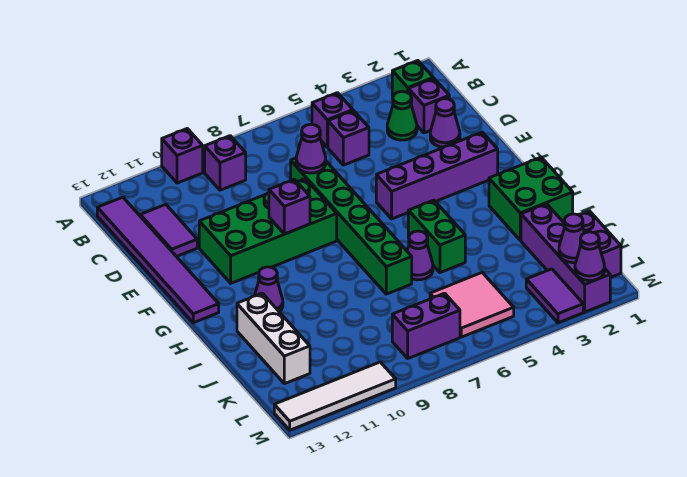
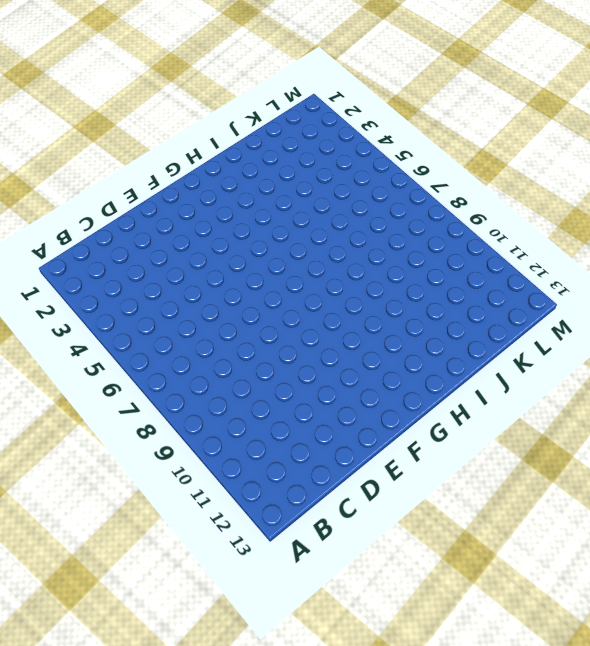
none -> purple 1x1 brick [162,129,203,183]
none -> green 1x1 brick [392,61,433,98]
none -> purple 1x1 brick [312,93,353,147]

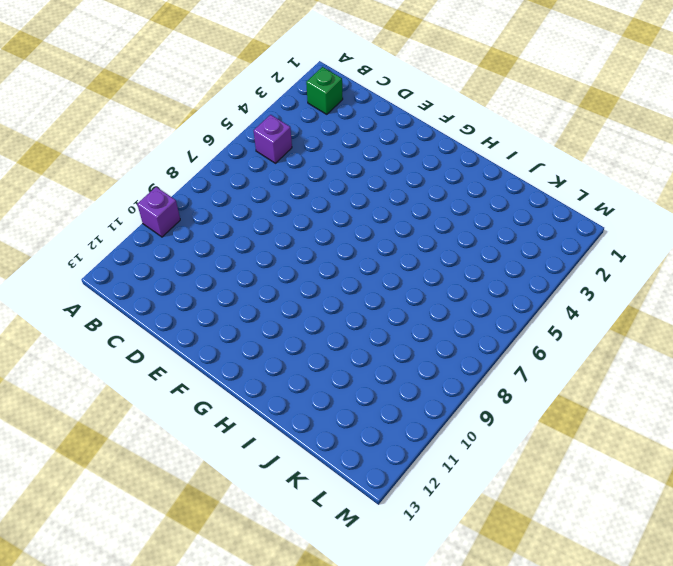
none -> purple 1x1 brick [205,136,246,190]
none -> purple 1x6 tile [97,197,219,323]
none -> purple 1x1 brick [409,78,449,133]

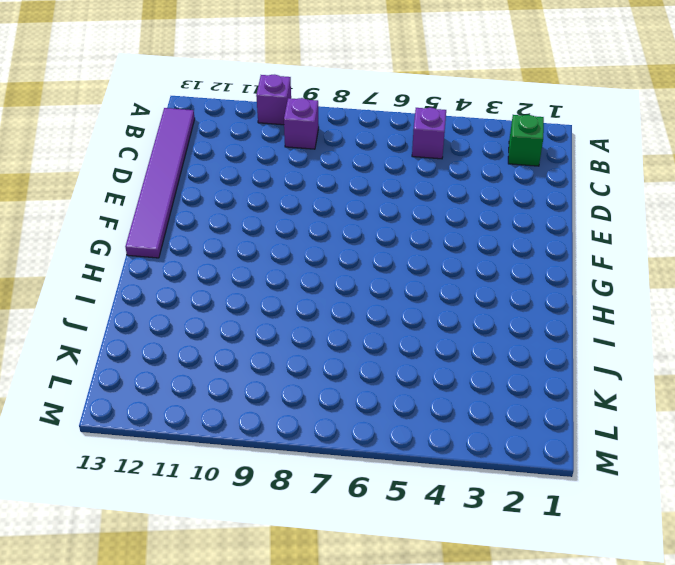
none -> purple 1x1 brick [409,78,449,133]
none -> green 1x1 cone [387,92,417,140]
none -> purple 1x1 brick [328,111,369,165]

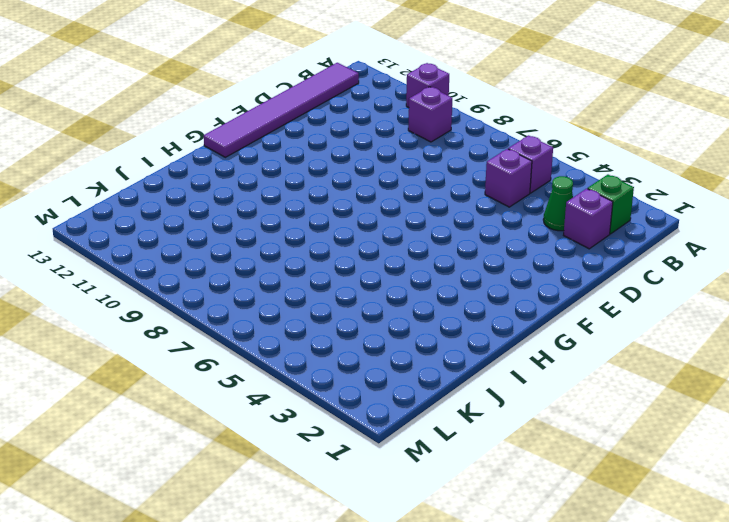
none -> purple 1x2 tile [140,204,197,257]
none -> purple 1x1 cone [430,99,460,147]
none -> green 1x6 brick [291,158,412,294]

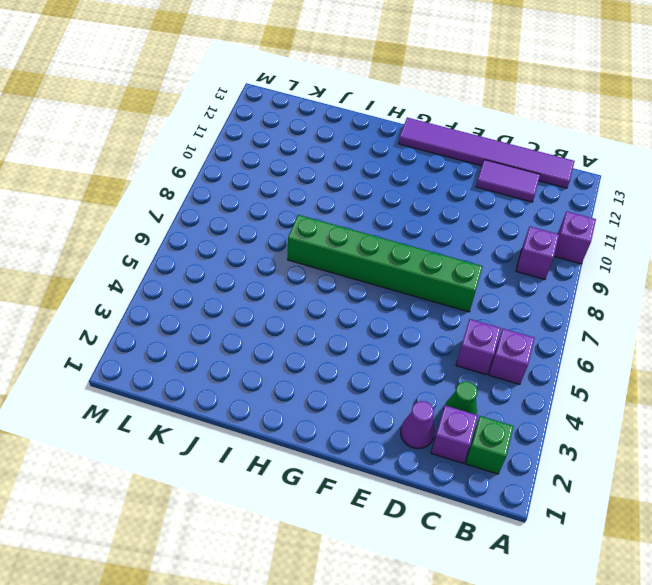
none -> green 2x4 brick [199,179,337,283]
none -> purple 1x4 brick [376,132,498,219]
none -> green 2x2 brick [489,157,573,240]

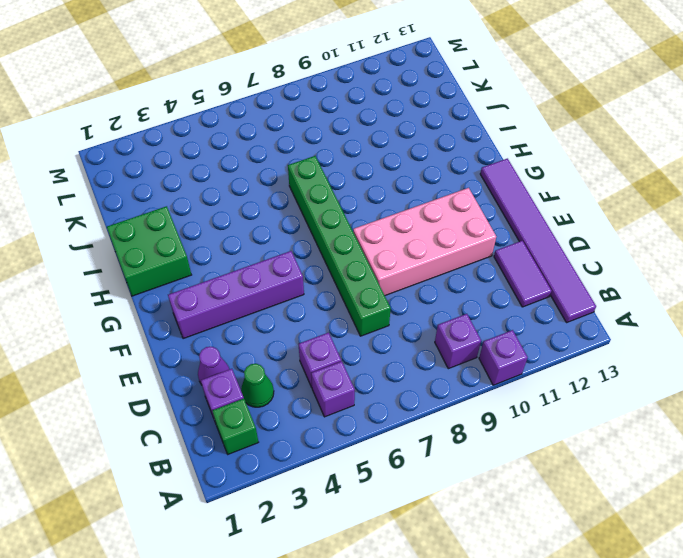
pink 2x4 brick [353,188,496,295] -> green 2x4 brick [199,179,337,283]
none -> green 1x2 brick [408,200,465,273]
none -> purple 1x1 cone [255,267,283,312]
none -> purple 1x1 cone [407,231,433,280]

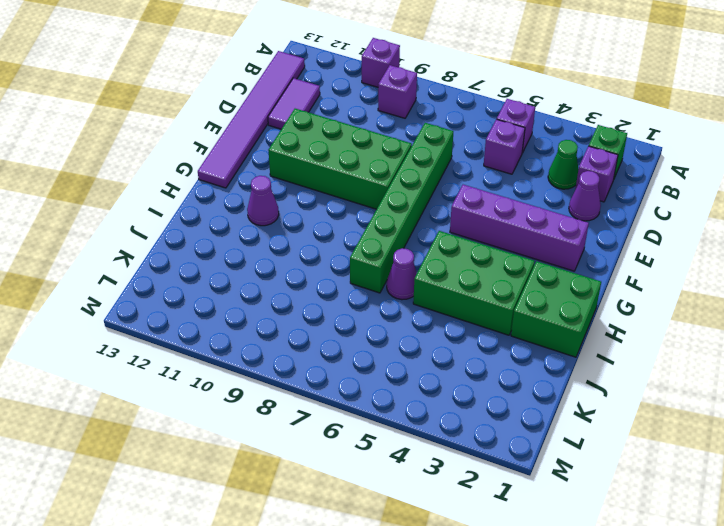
green 2x3 brick [413,231,535,335] -> green 1x2 brick [408,200,465,273]
none -> white 1x3 brick [237,293,310,384]
none -> purple 1x4 brick [521,204,610,312]
none -> purple 1x2 brick [579,211,621,278]

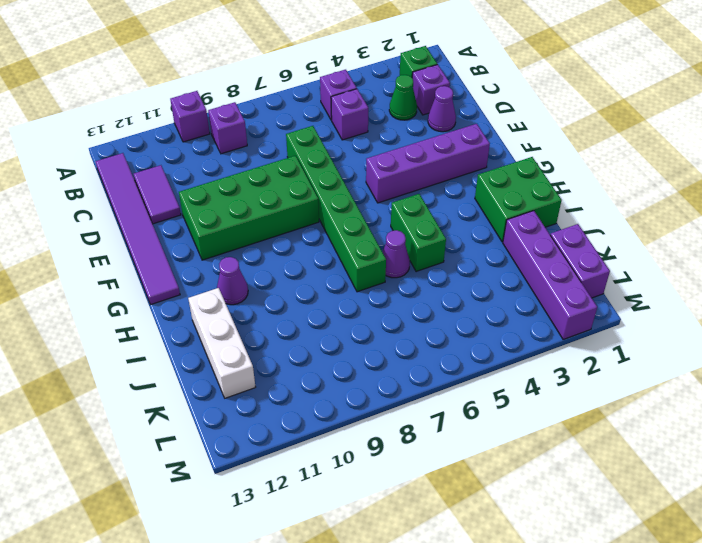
none -> pink 2x2 tile [430,273,514,337]
none -> purple 1x2 tile [526,269,583,323]
none -> purple 1x2 brick [392,293,460,358]

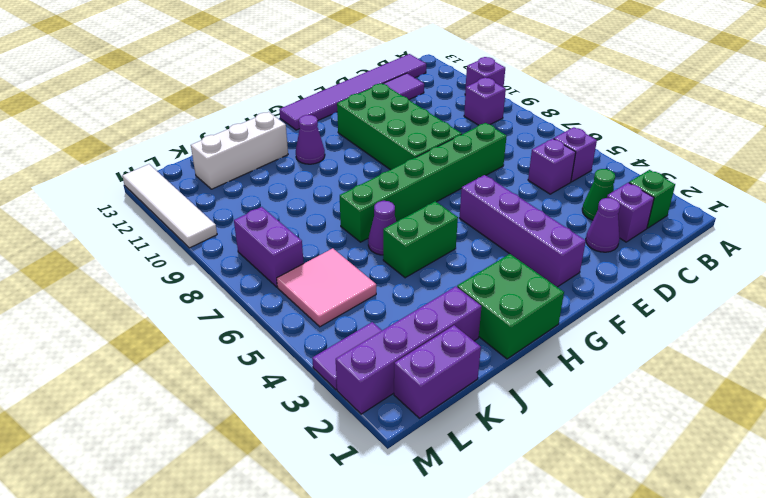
none -> purple 1x1 cone [296,124,326,173]
none -> purple 1x1 brick [269,179,310,234]
none -> purple 1x1 cone [559,214,584,263]

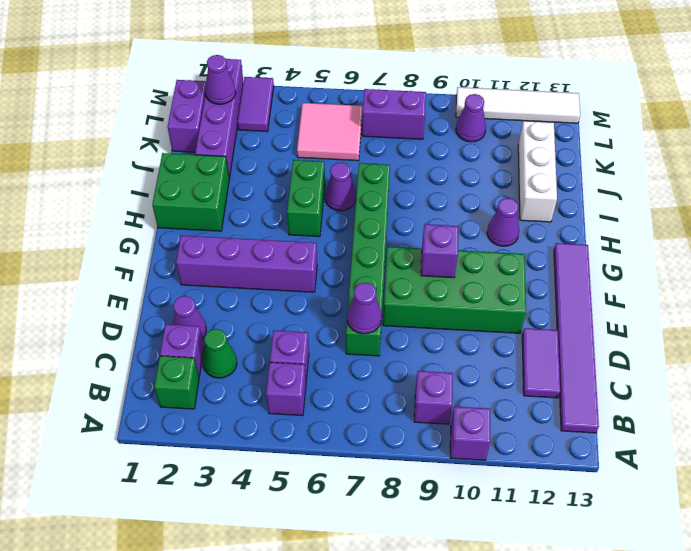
purple 1x1 cone [456,94,486,142] -> purple 1x1 cone moved to [575,232,605,281]

